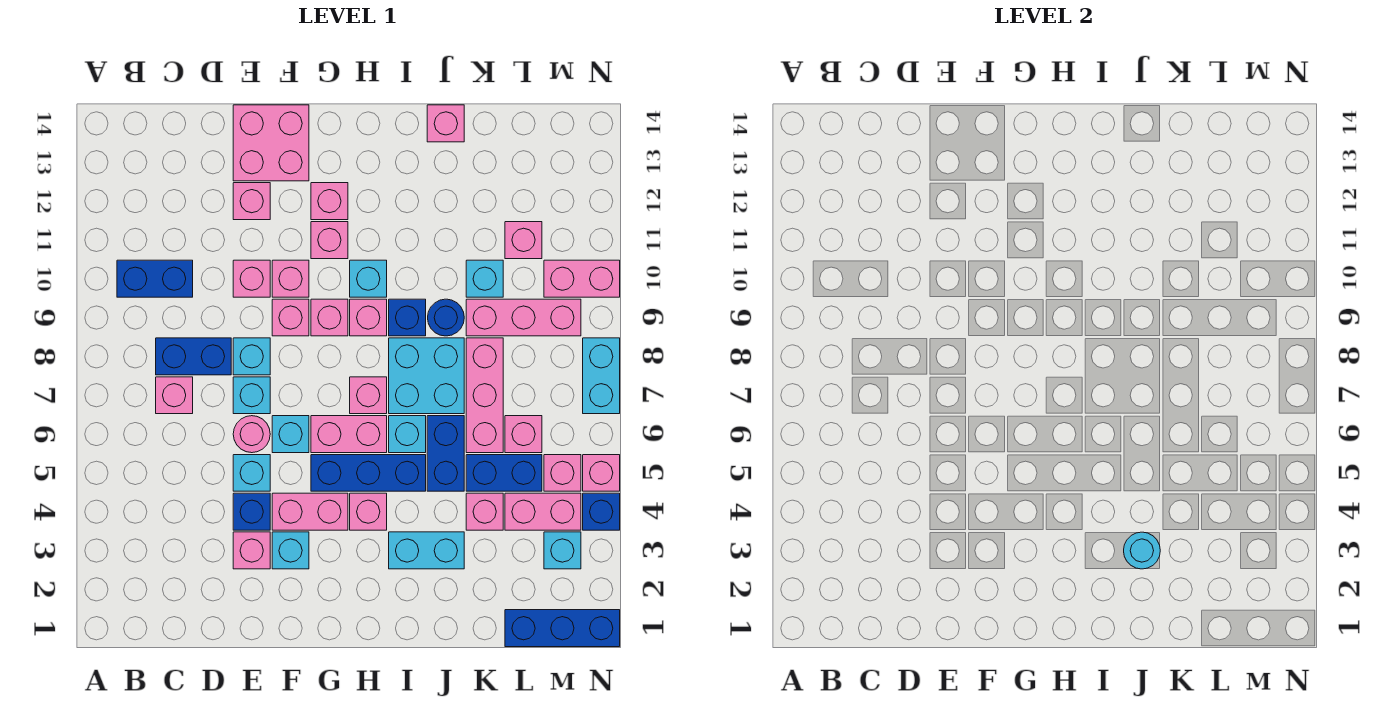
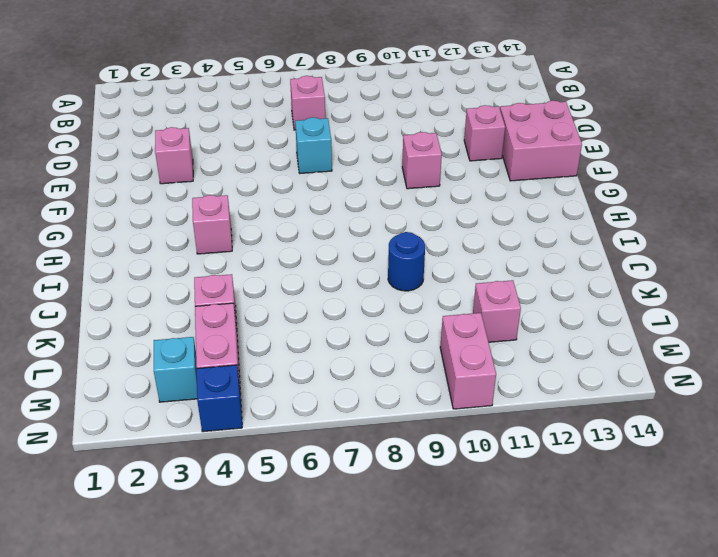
none -> blue 1x2 brick [117,260,193,297]
none -> blue 1x2 brick [156,338,231,375]
none -> blue 1x1 brick [233,493,270,530]
none -> cyan 1x1 brick [233,455,270,491]

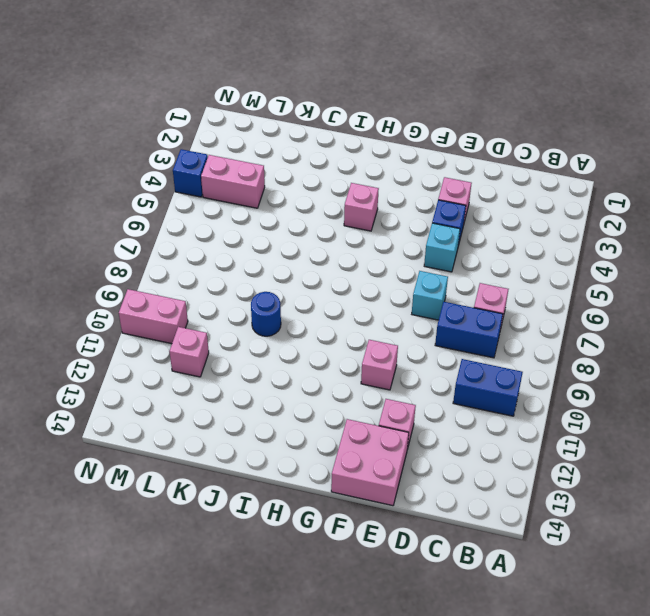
none -> pink 1x1 round brick [233,416,270,453]
none -> cyan 1x1 brick [233,338,270,375]
none -> pink 1x1 brick [233,260,270,297]
none -> cyan 1x1 brick [272,532,309,569]

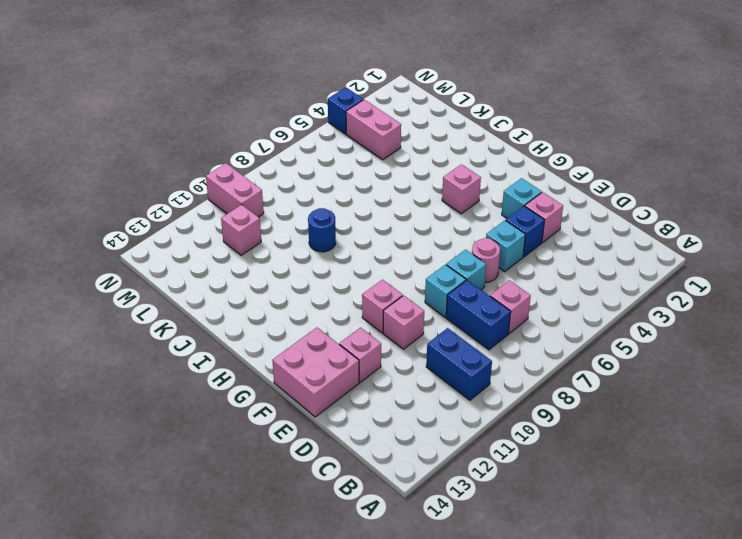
none -> pink 1x2 brick [272,493,348,530]
none -> cyan 1x1 brick [272,416,309,453]
none -> pink 1x1 brick [272,299,309,336]
none -> blue 1x3 brick [311,455,426,491]

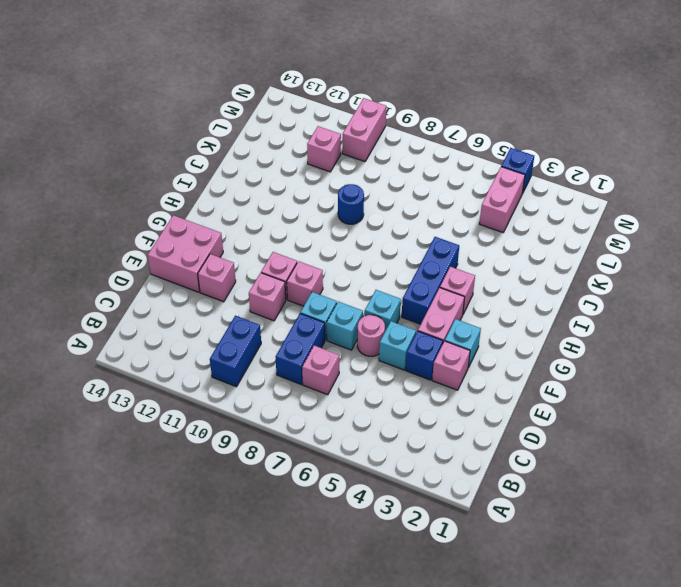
none -> pink 1x2 brick [311,416,387,453]
none -> pink 1x1 brick [311,299,348,336]
none -> pink 1x1 brick [311,222,348,259]
none -> pink 1x1 brick [311,183,348,220]

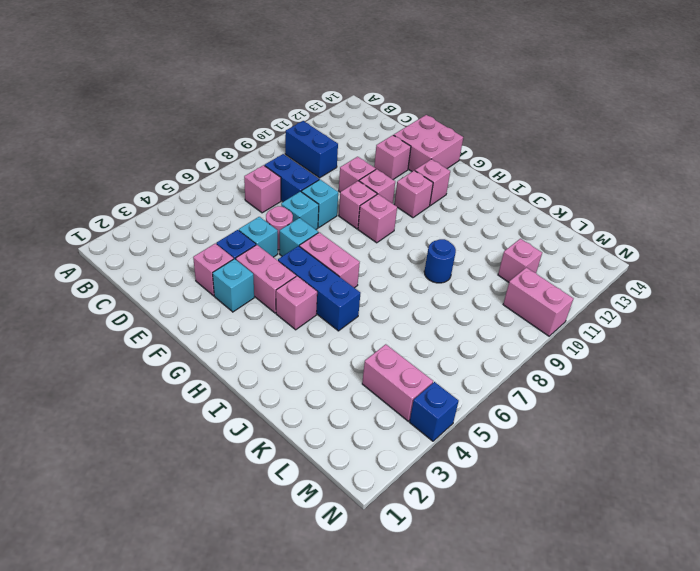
none -> pink 1x1 brick [350,377,387,414]
none -> pink 1x1 brick [350,299,387,336]
none -> cyan 1x1 brick [350,260,387,297]
none -> cyan 1x2 brick [389,532,464,569]

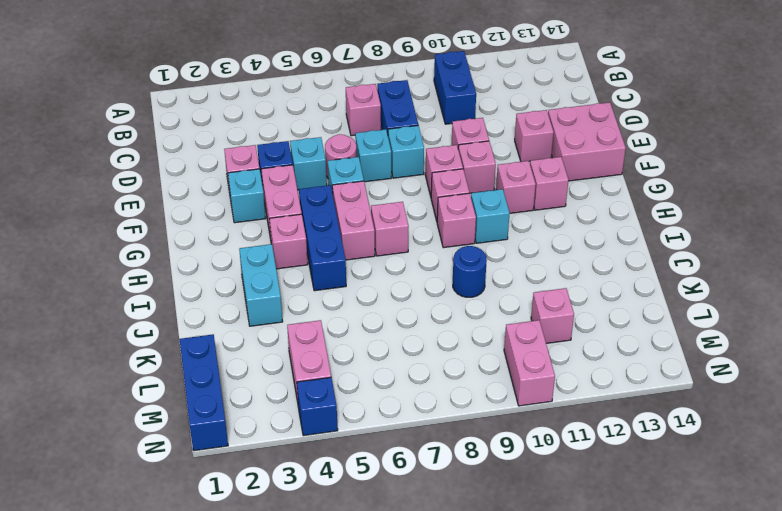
none -> cyan 1x1 brick [389,416,426,453]
none -> cyan 2x2 brick [389,338,464,414]
none -> blue 1x1 brick [389,299,426,336]
none -> blue 1x2 brick [427,416,464,491]

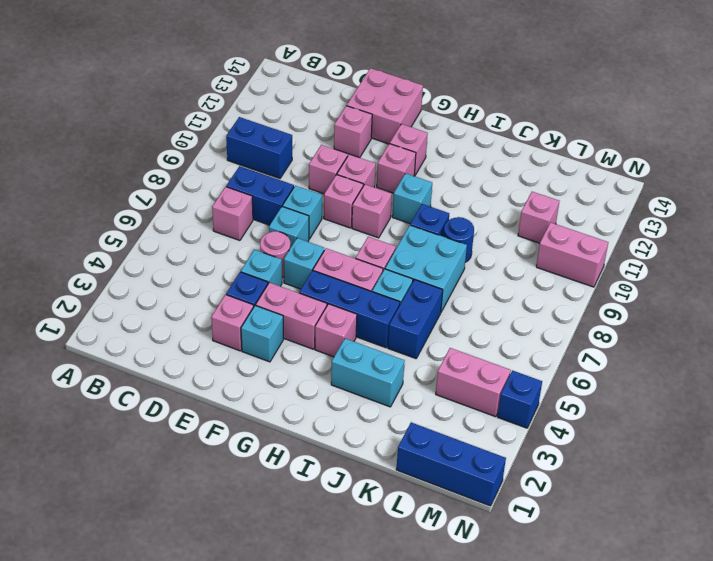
none -> pink 1x1 brick [350,299,387,336]
none -> pink 1x1 brick [427,105,464,142]
none -> pink 1x1 brick [466,493,503,530]
none -> blue 1x2 brick [466,455,542,491]

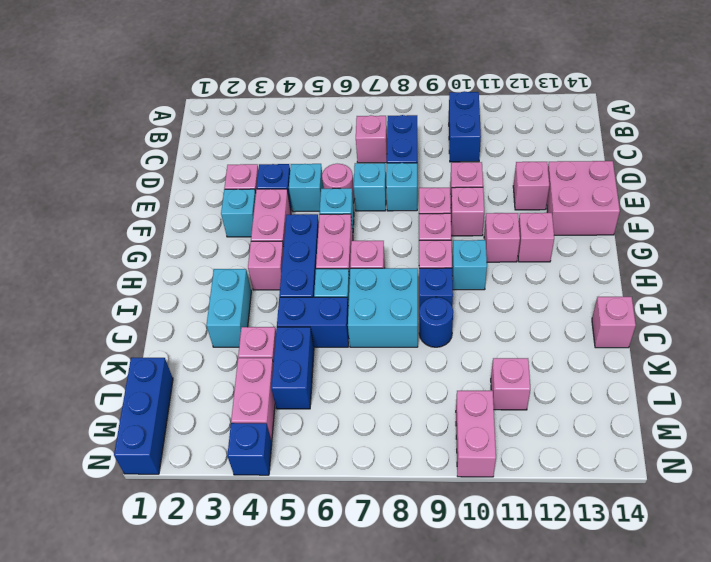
none -> pink 1x3 brick [466,338,503,453]
none -> pink 1x3 brick [466,299,581,336]
none -> cyan 1x1 brick [466,260,503,297]
none -> pink 1x1 brick [505,416,542,453]

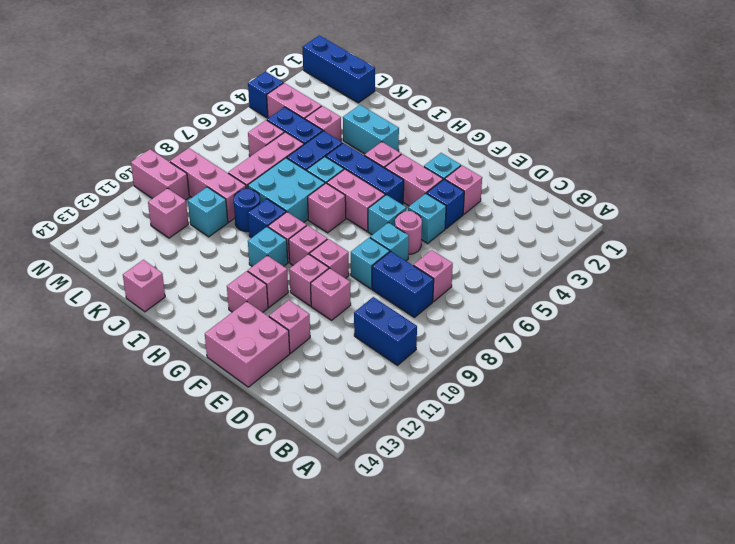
none -> cyan 1x1 brick [544,532,581,569]
none -> pink 1x1 brick [544,455,581,491]
none -> pink 1x1 brick [583,455,620,491]
none -> cyan 1x2 brick [583,338,620,414]

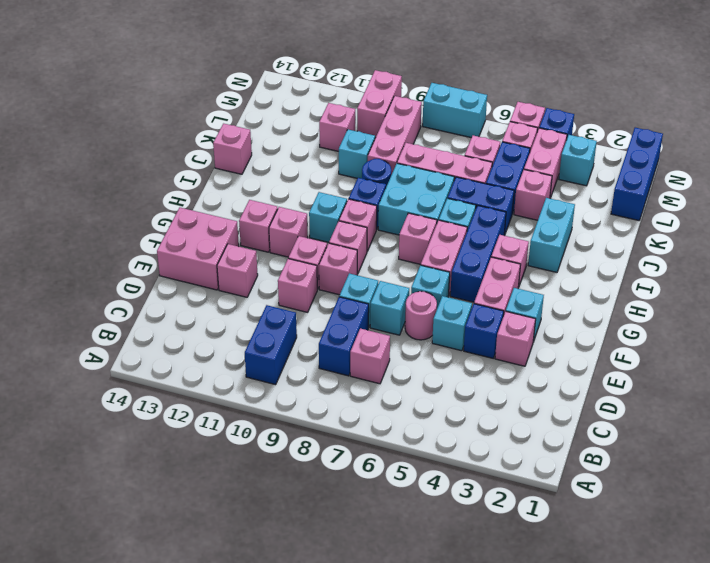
none -> cyan 1x1 round brick [1124,532,1160,569]

